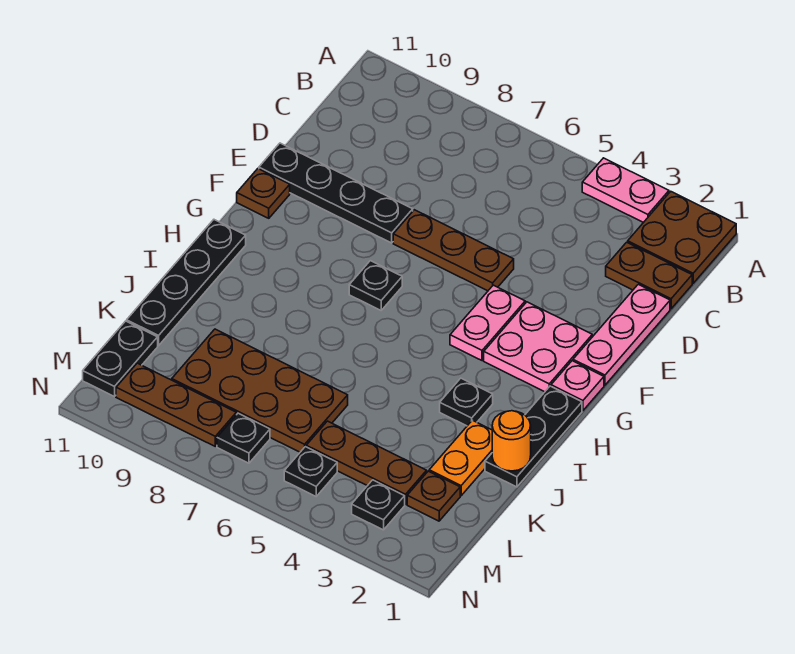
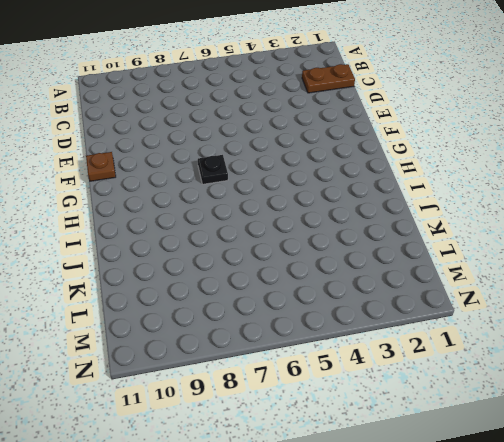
none -> brown 2x2 plate [628,191,736,283]
none -> pink 1x2 plate [582,158,669,223]
none -> pink 1x3 plate [573,284,670,385]

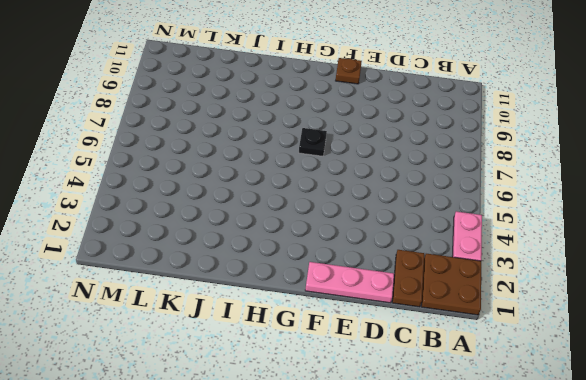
none -> brown 1x3 plate [393,210,514,291]
none -> black 1x4 plate [259,143,413,243]
none -> pink 2x2 plate [484,302,592,392]

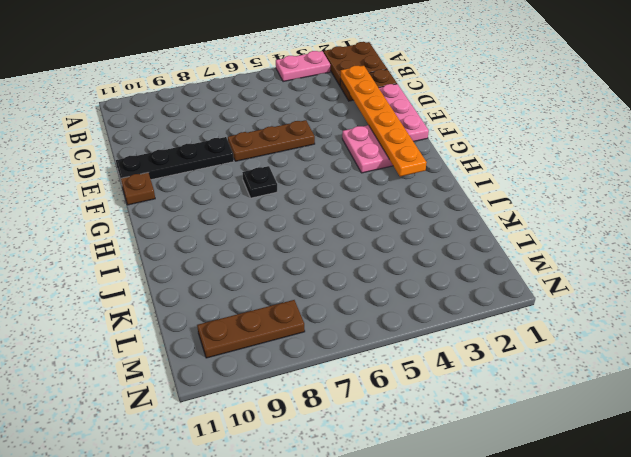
orange 1x6 plate [341,66,427,176] -> none
none -> pink 1x2 plate [450,285,525,360]
none -> pink 1x1 plate [551,361,604,411]
none -> black 1x3 plate [485,386,582,487]

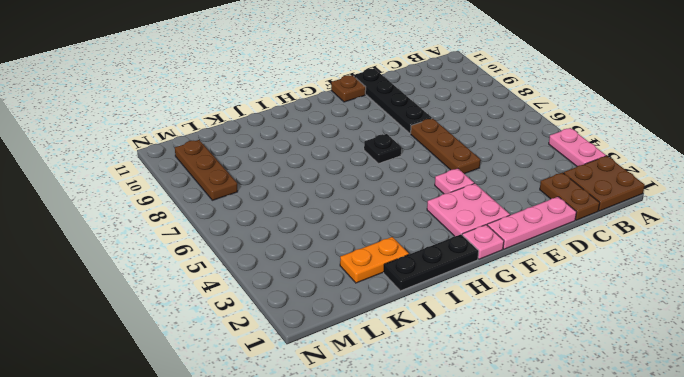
pink 1x1 plate [435,169,474,194] -> pink 1x2 plate [450,285,525,360]
none -> black 1x4 plate [127,220,246,346]
none -> black 1x1 plate [440,378,493,426]
none -> brown 2x4 plate [172,329,348,452]

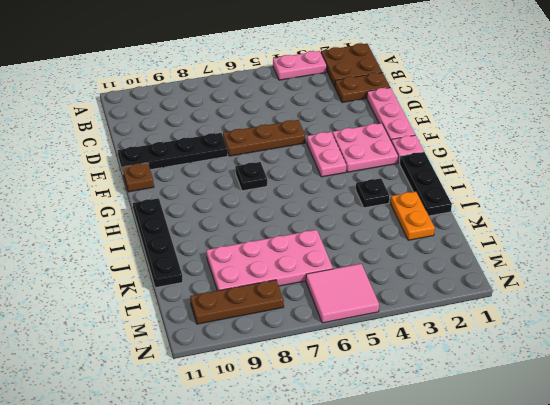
pink 2x4 plate [206,230,333,291] -> brown 2x4 plate [172,329,348,452]
pink 2x2 tile [306,264,379,323] -> black 1x1 plate [284,447,337,496]
none -> brown 1x1 plate [407,471,460,521]
none -> brown 1x3 plate [306,421,427,504]
none -> black 1x2 plate [83,321,158,397]

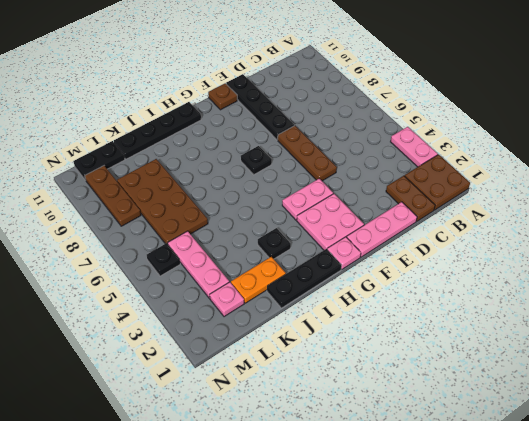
pink 1x1 plate [210,282,244,317] -> brown 1x1 plate [407,471,460,521]
pink 1x3 plate [168,231,229,298] -> brown 1x3 plate [306,421,427,504]
none -> black 1x1 plate [352,480,405,530]
none -> black 1x1 plate [217,413,270,463]
none -> orange 1x1 round brick [492,411,531,471]

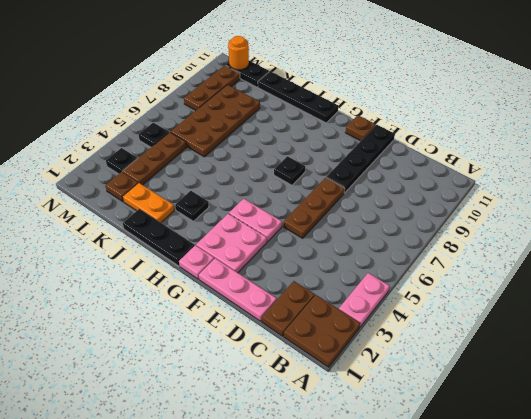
orange 1x1 round brick [228,36,249,70] -> orange 1x1 round brick moved to [492,411,531,471]
none -> black 1x1 plate [217,413,270,463]

